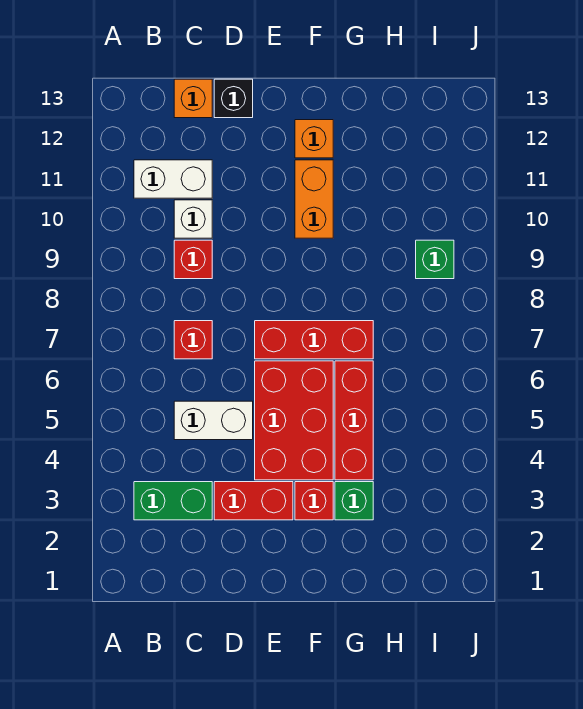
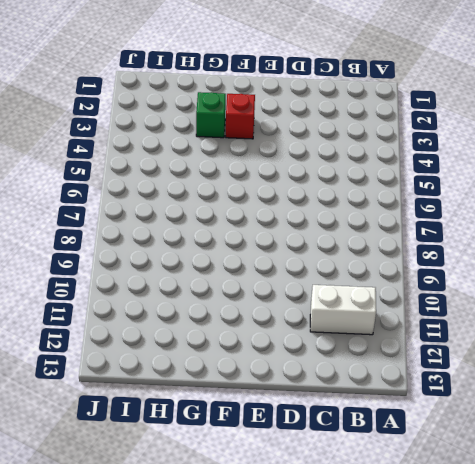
none -> green 1x2 brick [134,482,212,520]
none -> white 1x2 brick [174,401,253,440]
none -> red 1x1 brick [174,321,212,359]

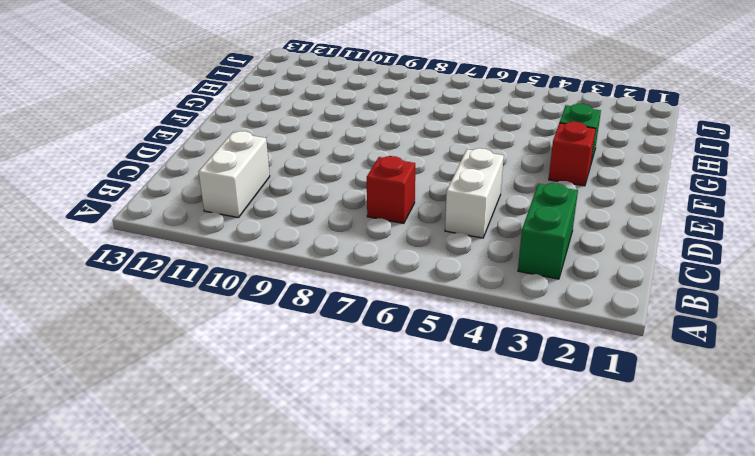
none -> red 1x1 brick [174,240,212,279]
none -> white 1x1 brick [174,200,212,238]
none -> orange 1x1 brick [174,79,212,118]

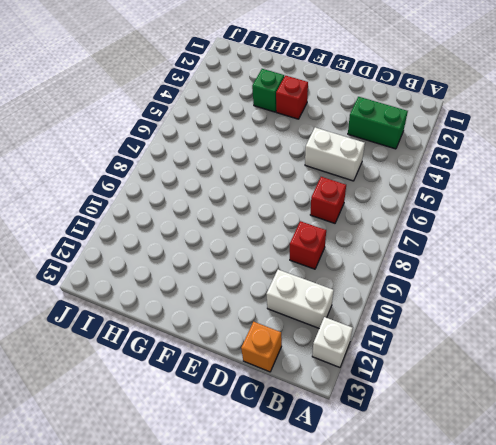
white 1x1 brick [312,317,353,367] -> white 1x1 brick moved to [174,200,212,238]
none -> red 1x2 brick [214,482,293,520]
none -> black 1x1 brick [214,79,253,118]
none -> red 2x3 brick [255,361,333,480]

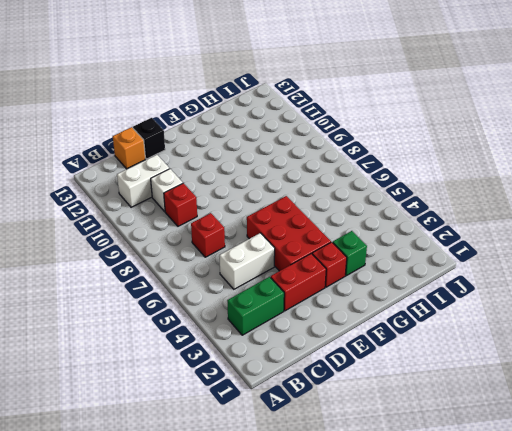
none -> red 1x3 brick [255,321,373,359]
none -> orange 1x2 brick [295,160,333,238]
none -> orange 1x1 brick [295,120,333,158]

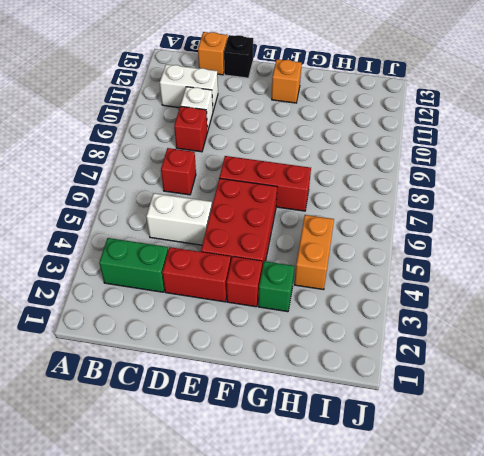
orange 1x2 brick [294,215,334,290] -> orange 1x2 brick moved to [295,160,333,238]
none -> red 1x3 brick [335,361,373,480]
none -> green 1x1 brick [416,240,454,279]

